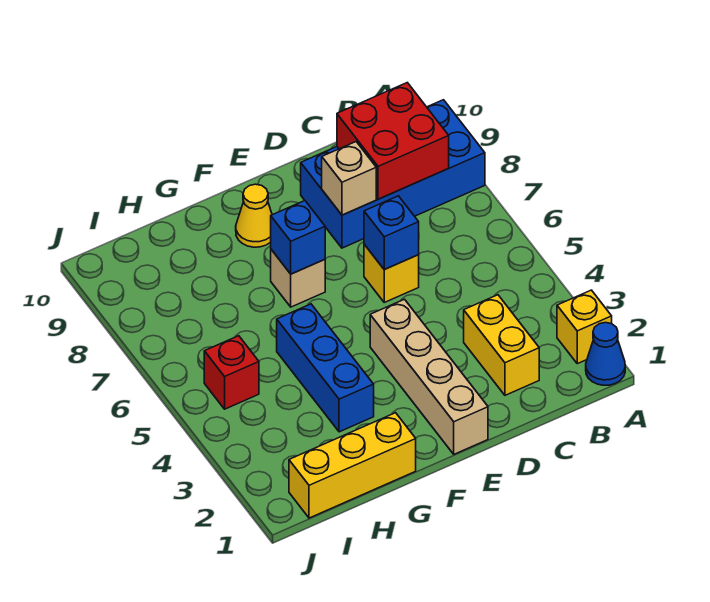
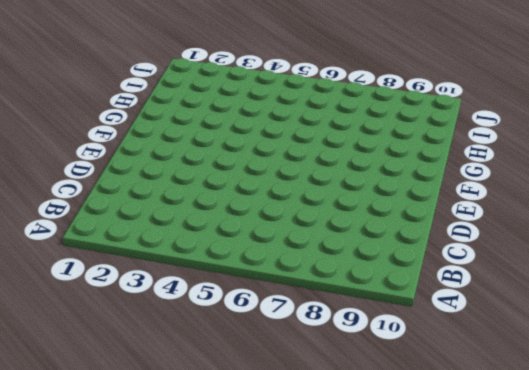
none -> blue 1x1 cone [586,323,625,385]
none -> yellow 1x1 brick [557,290,612,364]
none -> blue 2x4 brick [301,100,485,248]

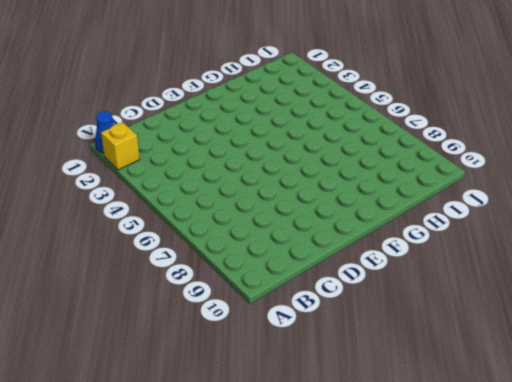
none -> blue 2x4 brick [301,100,485,248]
none -> yellow 1x2 brick [464,295,539,395]
none -> yellow 1x1 brick [364,244,419,302]

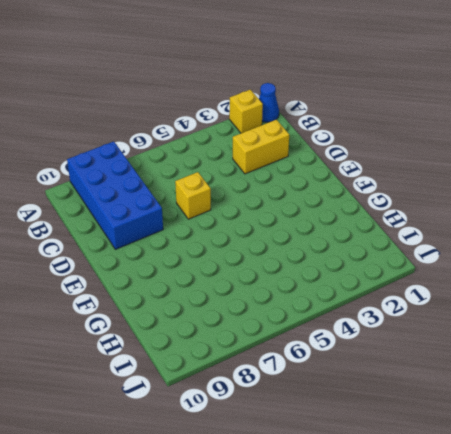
none -> tan 1x4 brick [370,299,488,454]
none -> tan 1x1 brick [271,250,325,307]
none -> yellow 1x1 cone [236,184,272,247]

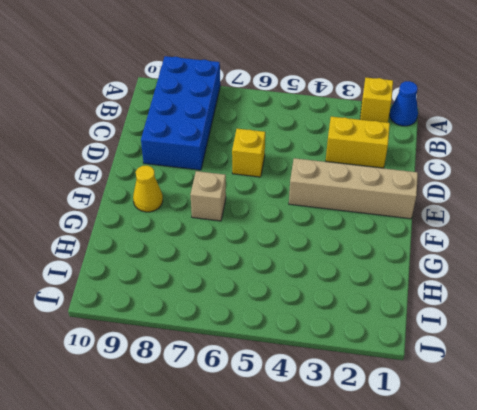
none -> yellow 1x3 brick [289,413,416,518]
none -> blue 1x3 brick [277,304,374,432]
none -> red 1x1 brick [204,336,259,409]

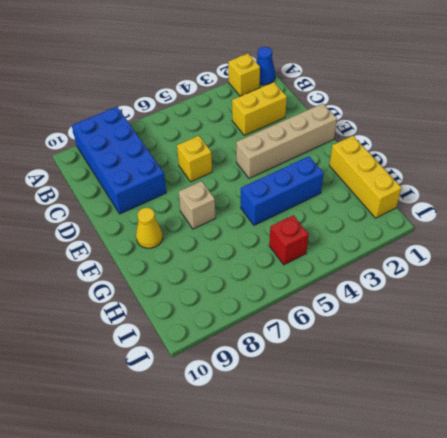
none -> red 2x2 brick [337,83,449,199]
none -> blue 1x1 brick [364,196,419,269]
none -> tan 1x1 brick [322,142,376,215]

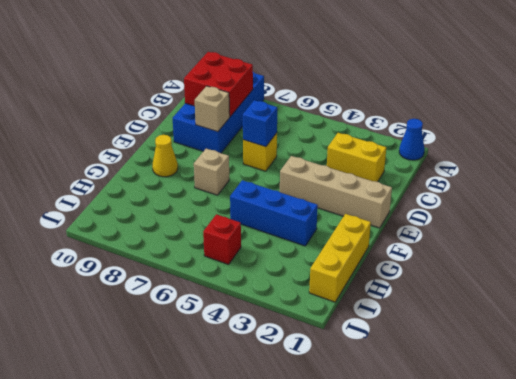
none -> yellow 1x1 brick [557,290,612,364]
none -> blue 1x1 brick [271,201,325,274]

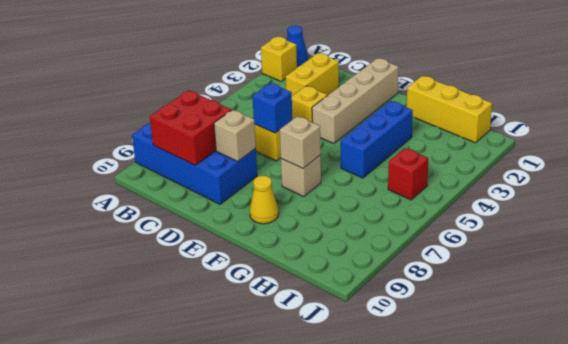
yellow 1x1 brick [292,86,327,122] -> none
tan 1x1 brick [280,116,321,168] -> blue 1x1 brick [271,201,325,274]

